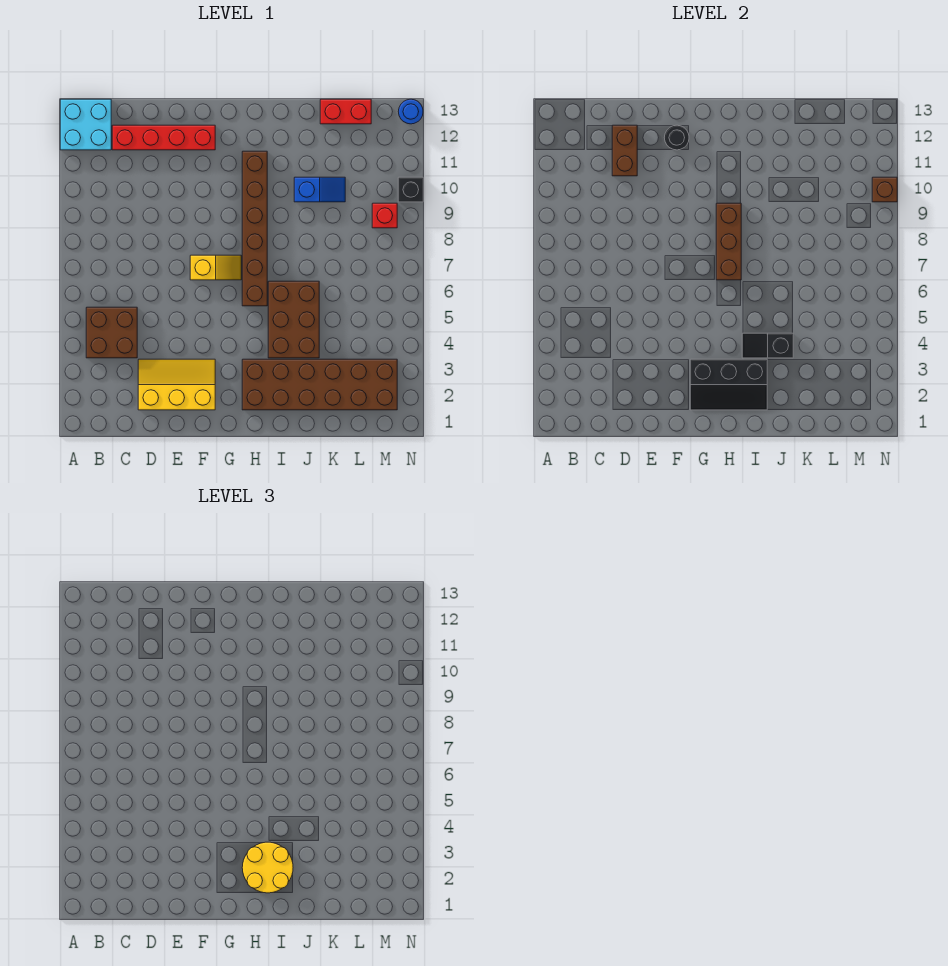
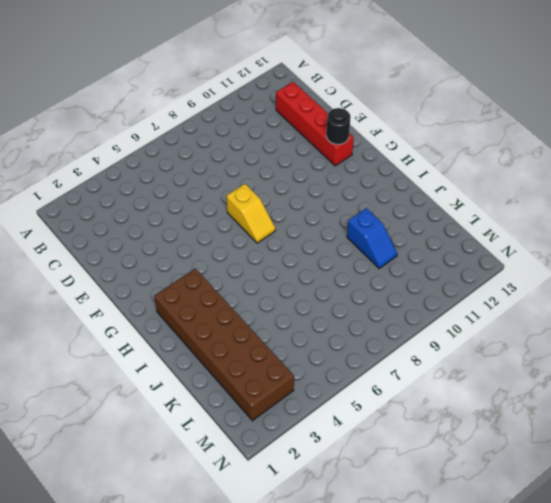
none -> cyan 2x2 brick [60,99,111,150]
none -> brown 2x2 brick [86,307,137,358]
none -> yellow 2x3 slope [138,359,215,410]

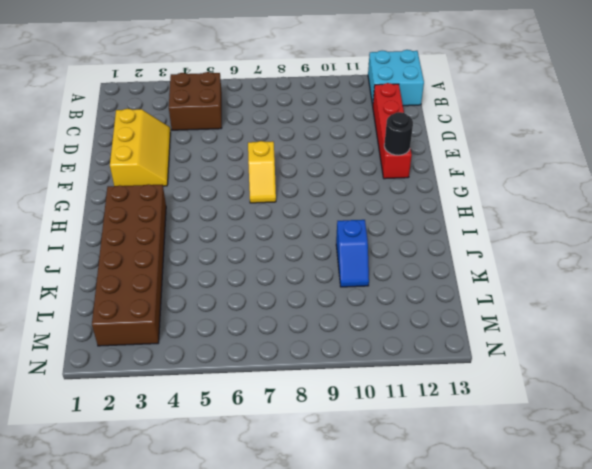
none -> brown 1x6 brick [242,151,267,306]
none -> brown 2x3 brick [268,281,319,358]
none -> red 1x2 brick [320,99,371,124]

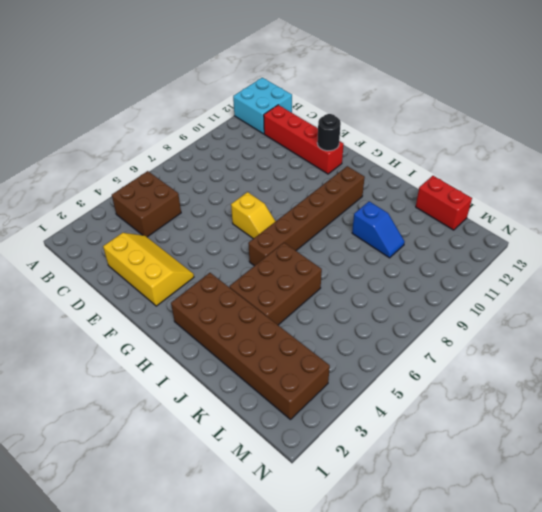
none -> red 1x1 brick [372,203,397,228]
none -> black 1x1 brick [398,177,423,202]
none -> blue 1x1 round brick [398,99,423,124]

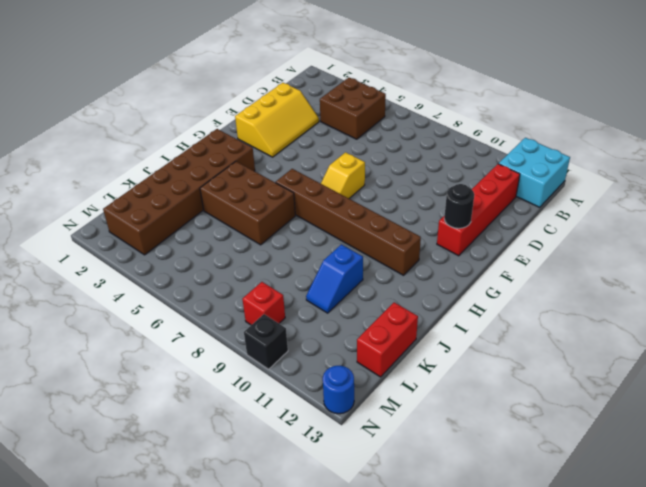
none -> brown 1x2 brick [612,125,637,176]
none -> black 2x3 slope [690,359,767,410]
none -> brown 1x3 brick [716,203,741,280]

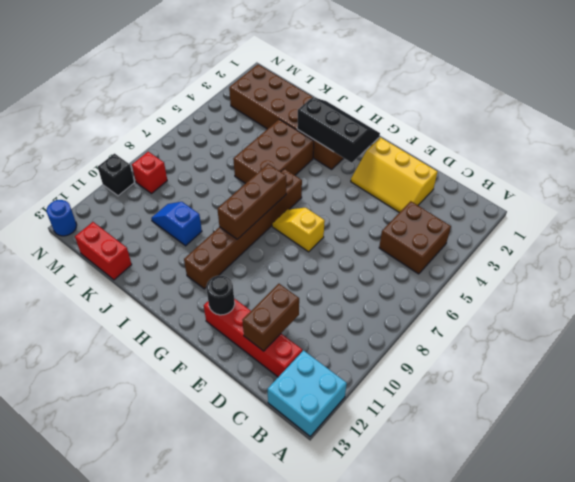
none -> black 1x2 slope [742,333,793,358]
none -> brown 1x1 brick [872,177,897,202]
none -> yellow 2x2 round brick [242,842,293,893]

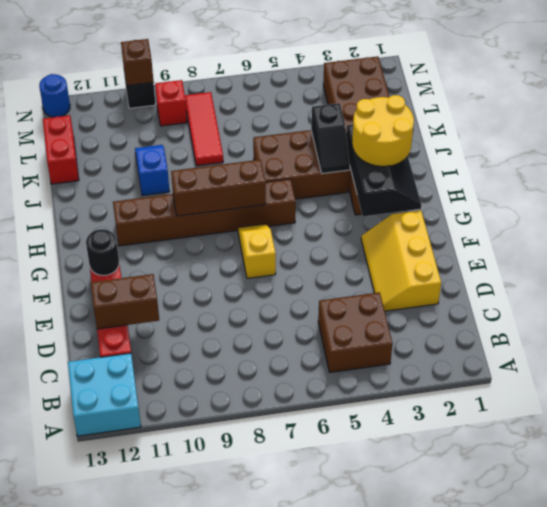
red 1x3 tile [185,92,223,166] -> none

